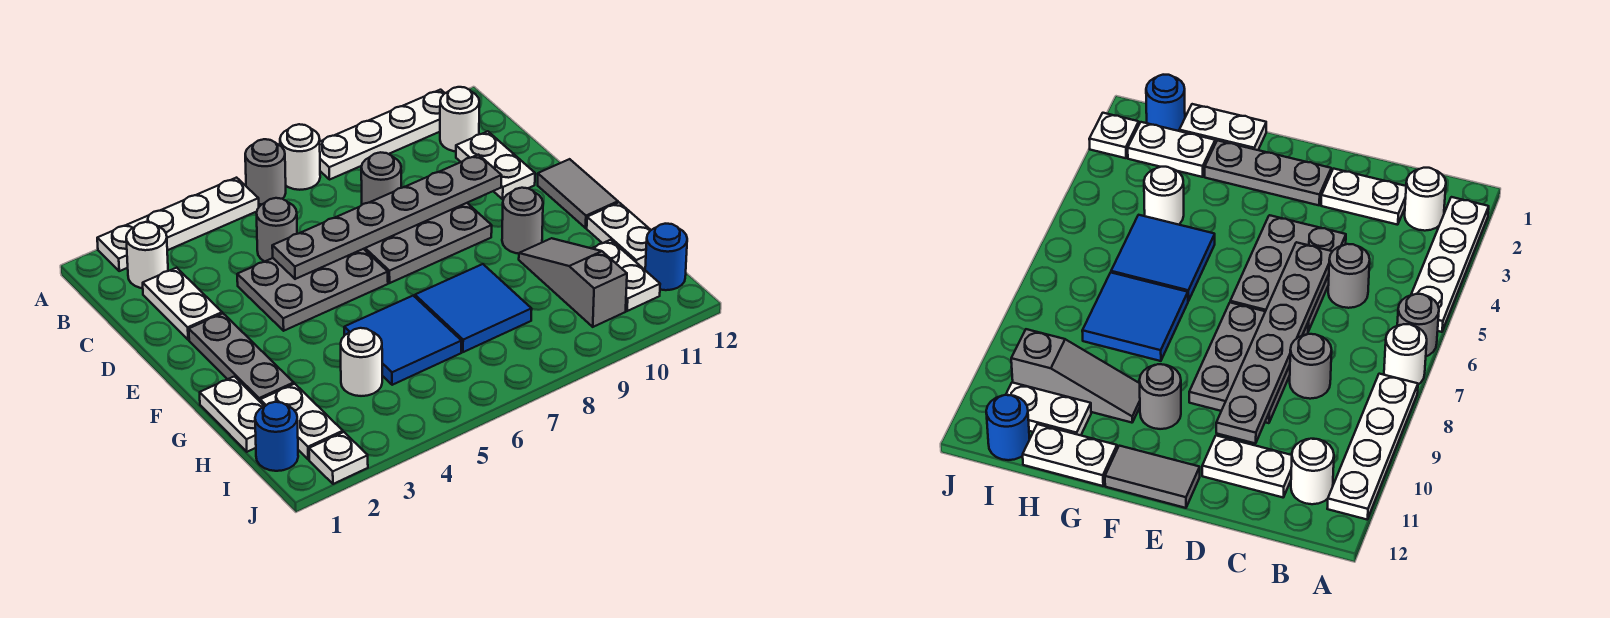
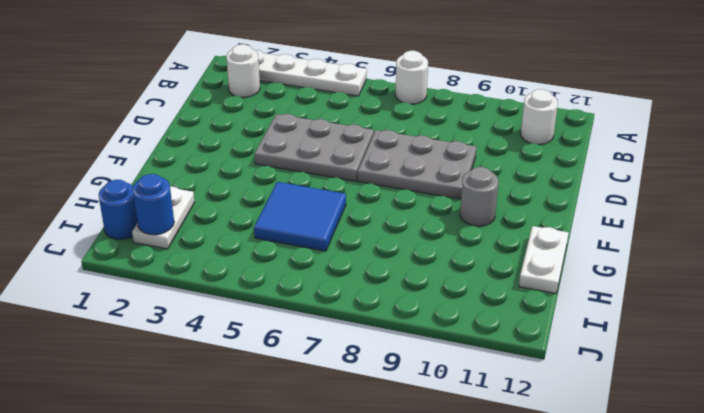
blue 1x1 round brick [133,174,174,235] -> blue 1x1 round brick moved to [645,224,687,290]
none -> grey 1x1 round brick [245,139,286,205]
none -> white 1x4 plate [320,90,445,179]
none -> white 1x2 plate [143,268,222,340]

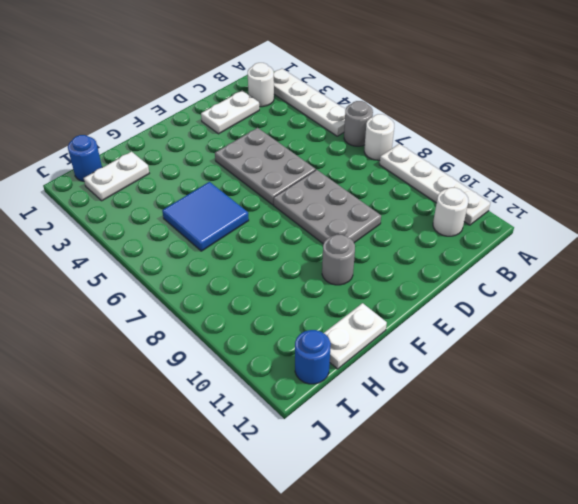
none -> grey 1x1 round brick [257,198,297,262]
none -> grey 1x1 round brick [361,152,401,205]
none -> white 1x2 plate [456,131,535,199]

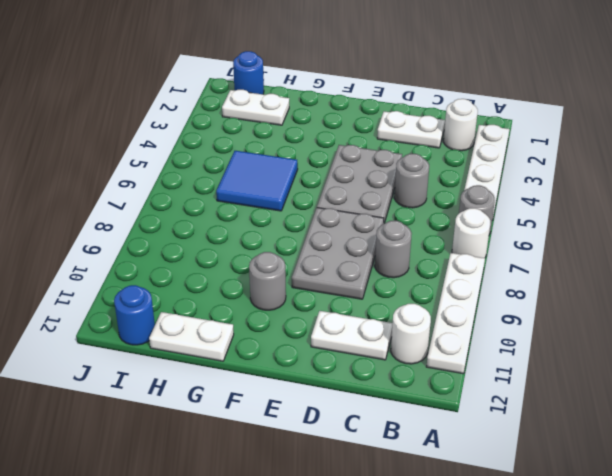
none -> grey 1x3 plate [189,314,294,401]
none -> grey 1x2 tile [538,159,618,228]
none -> white 1x2 plate [200,376,264,452]

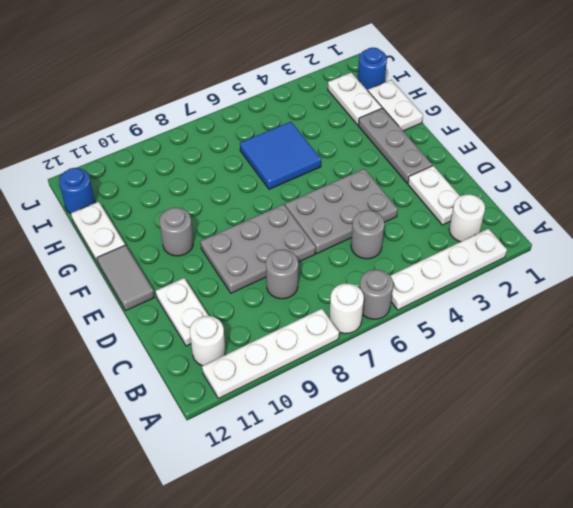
none -> blue 2x2 tile [415,264,532,352]
none -> grey 1x3 slope [519,238,627,327]
none -> white 1x1 round brick [341,328,382,396]

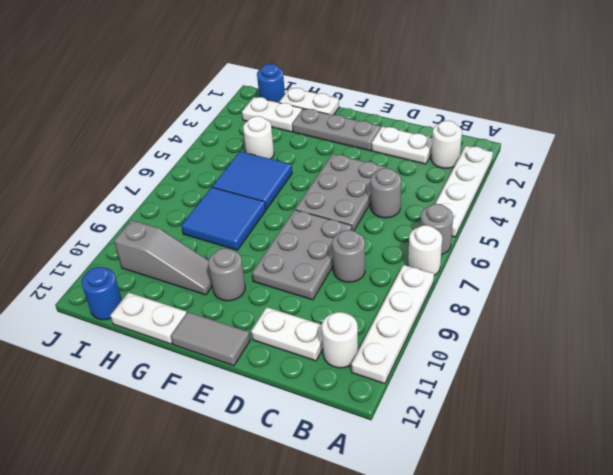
none -> white 1x2 plate [592,240,660,311]
none -> white 1x1 plate [309,432,368,484]
none -> grey 1x6 plate [272,155,502,279]

